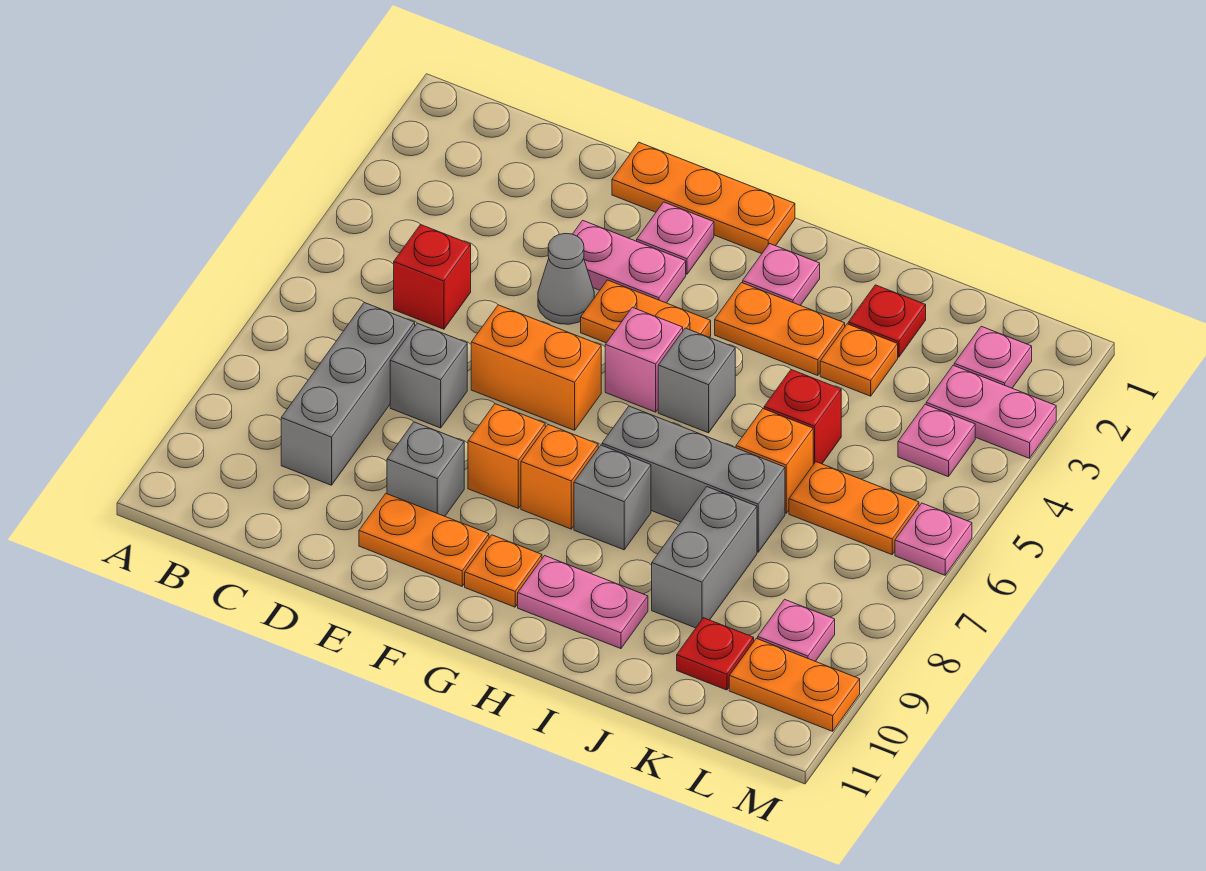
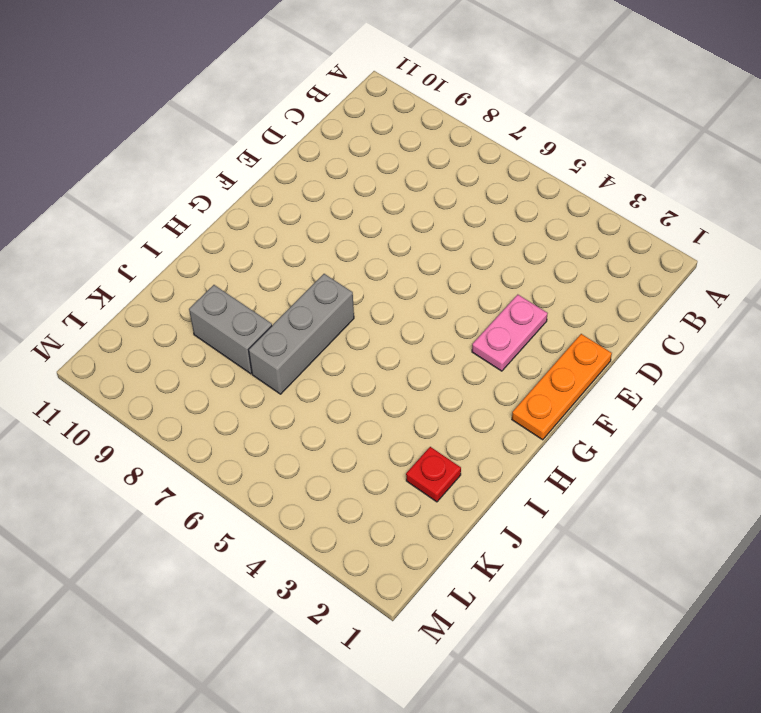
none -> red 1x1 brick [394,224,471,329]
none -> grey 1x3 brick [281,303,415,485]
none -> grey 1x1 brick [390,323,467,428]
none -> grey 1x1 cone [538,233,594,324]

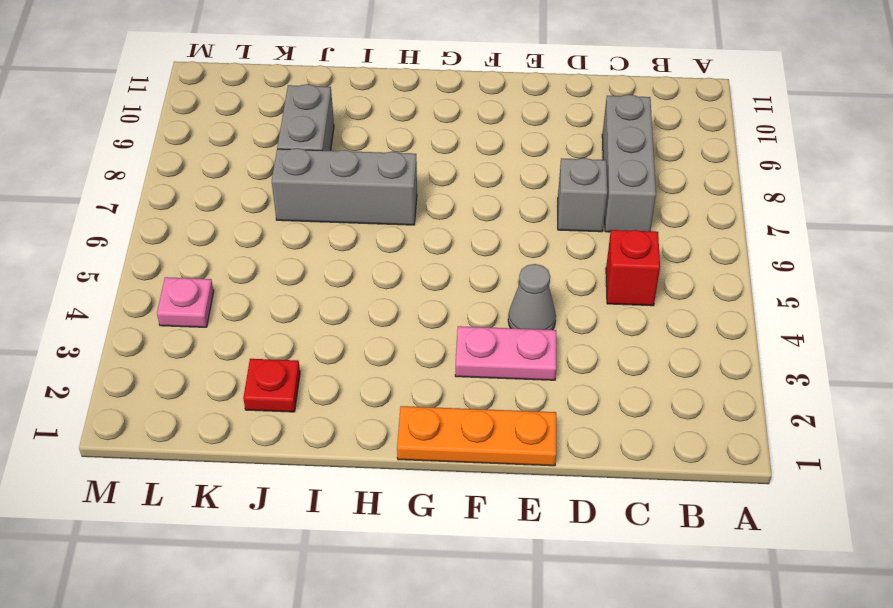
none -> orange 1x2 brick [471,305,601,430]
none -> grey 1x1 brick [387,422,464,516]
none -> orange 1x2 plate [359,494,489,586]
none -> pink 1x1 plate [637,202,714,274]

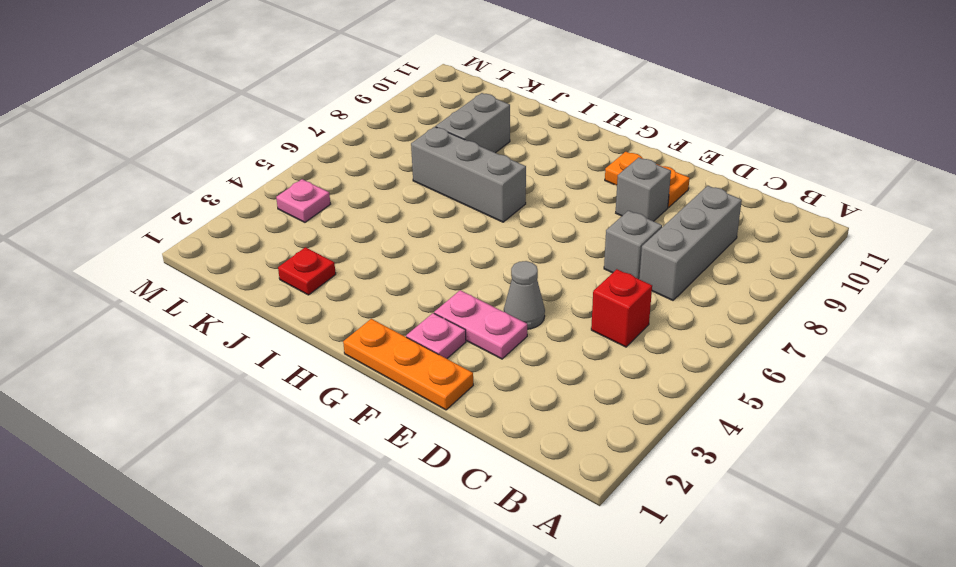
none -> orange 1x2 brick [471,305,601,430]
none -> orange 1x2 plate [581,280,711,343]
none -> orange 1x1 brick [468,404,545,508]
none -> pink 1x1 brick [605,307,683,412]

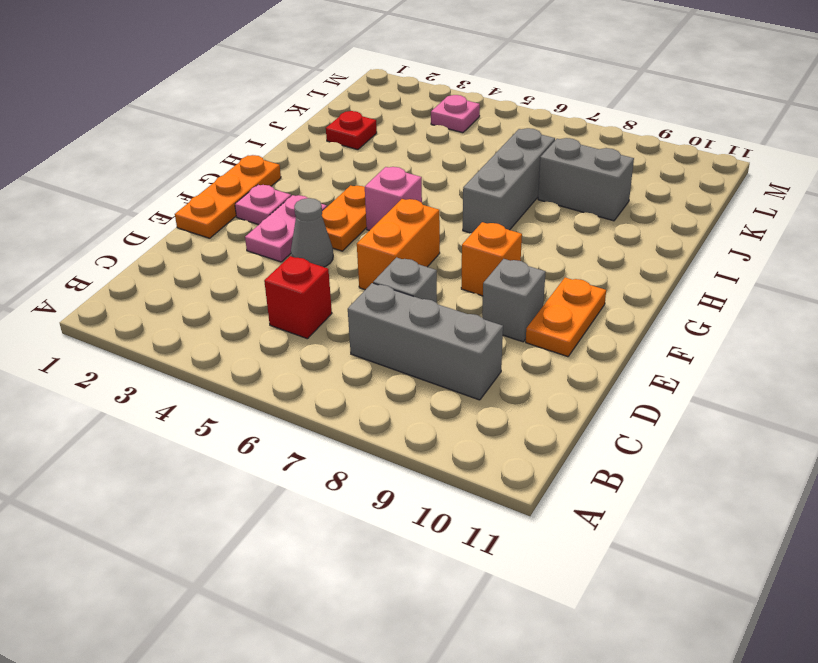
none -> orange 1x1 brick [521,425,598,529]
none -> orange 1x1 plate [465,535,542,607]
none -> pink 1x1 plate [743,244,820,305]
none -> orange 1x2 plate [715,283,845,376]

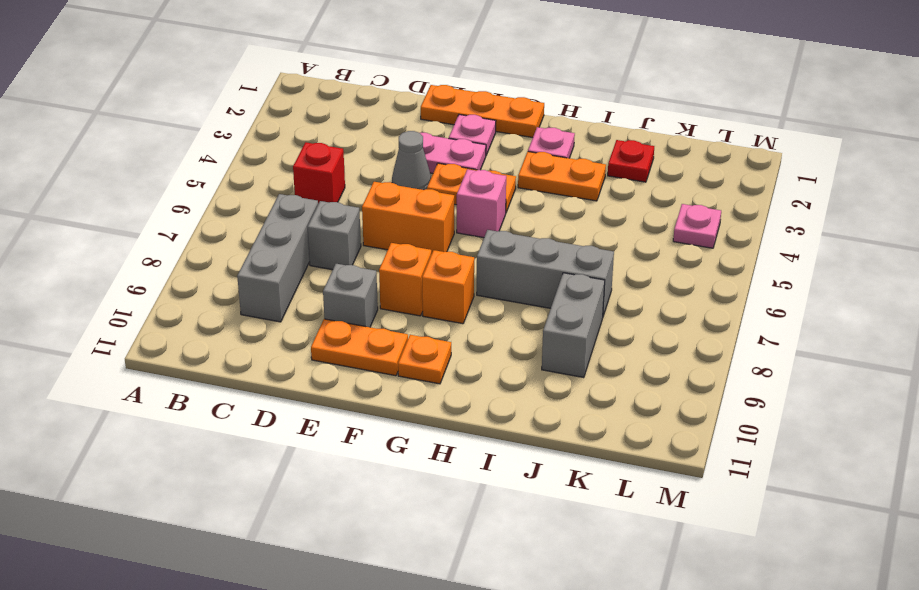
none -> grey 1x1 brick [658,328,735,433]
none -> grey 1x1 brick [574,445,651,550]
none -> pink 1x2 plate [518,556,648,649]
none -> orange 1x1 plate [820,324,898,396]

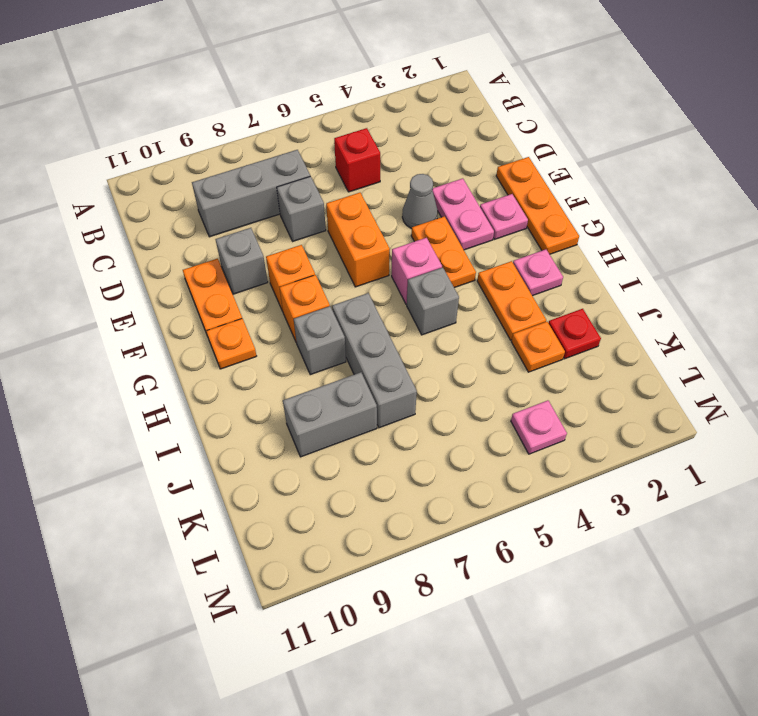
none -> pink 1x2 plate [518,556,648,649]
none -> red 1x1 brick [764,370,841,465]
none -> orange 1x1 brick [736,409,813,513]
none -> orange 1x2 plate [789,462,919,555]

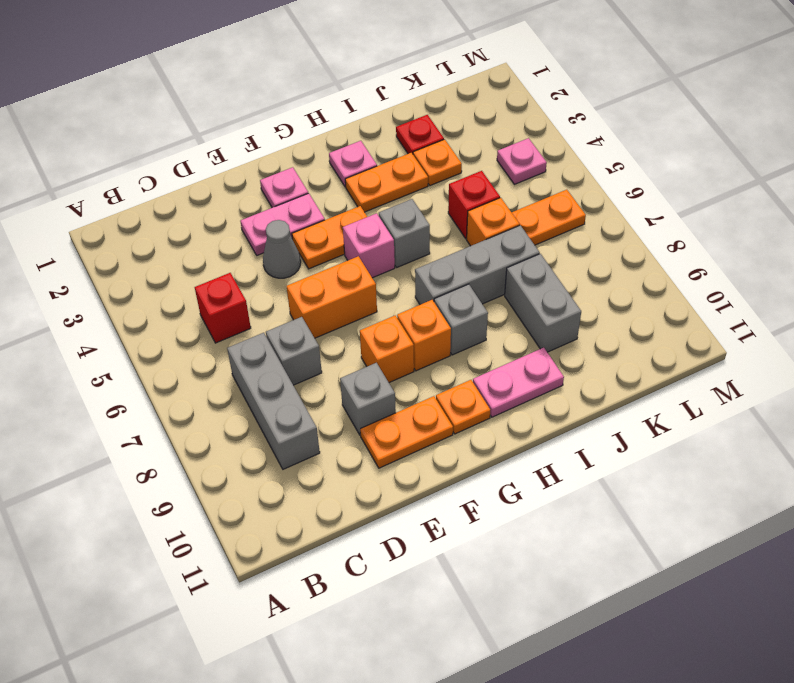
none -> orange 1x3 plate [612,143,795,254]
none -> red 1x1 plate [677,618,754,690]
none -> pink 1x1 plate [954,326,1032,388]
none -> pink 1x2 plate [926,365,1056,458]

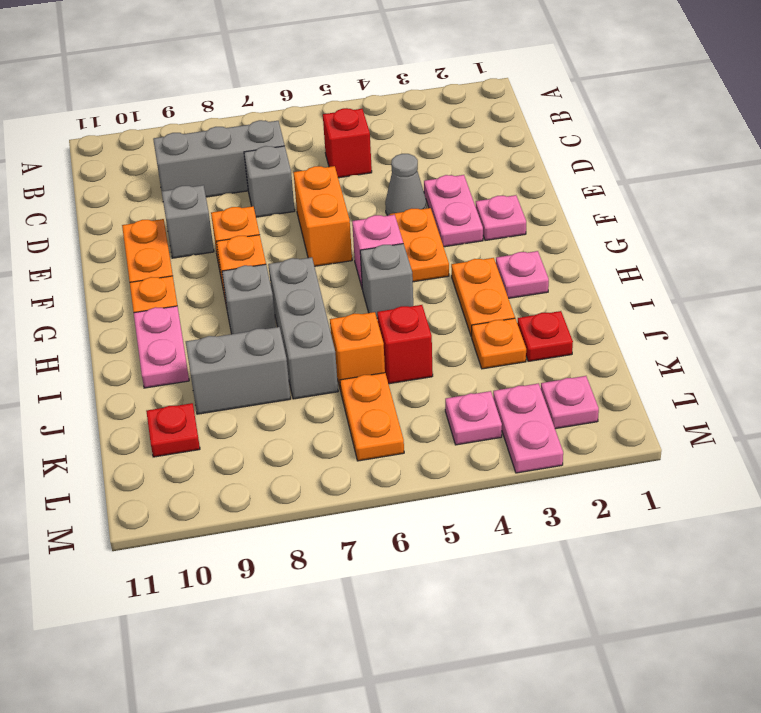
none -> orange 1x3 plate [612,143,795,254]
none -> pink 1x1 plate [758,599,835,661]
none -> orange 1x2 plate [729,638,860,731]
none -> pink 1x1 plate [895,503,972,575]

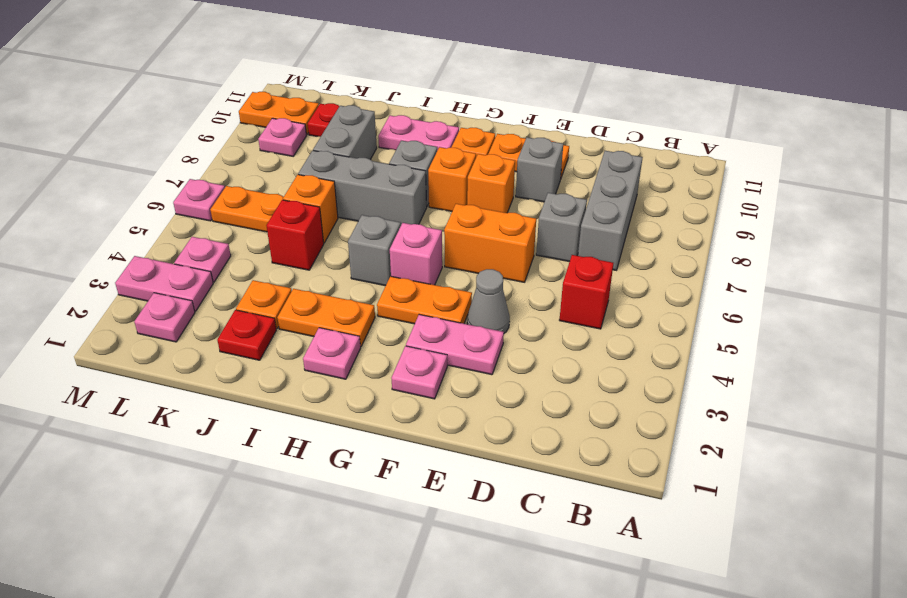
none -> orange 1x3 plate [612,143,795,254]

